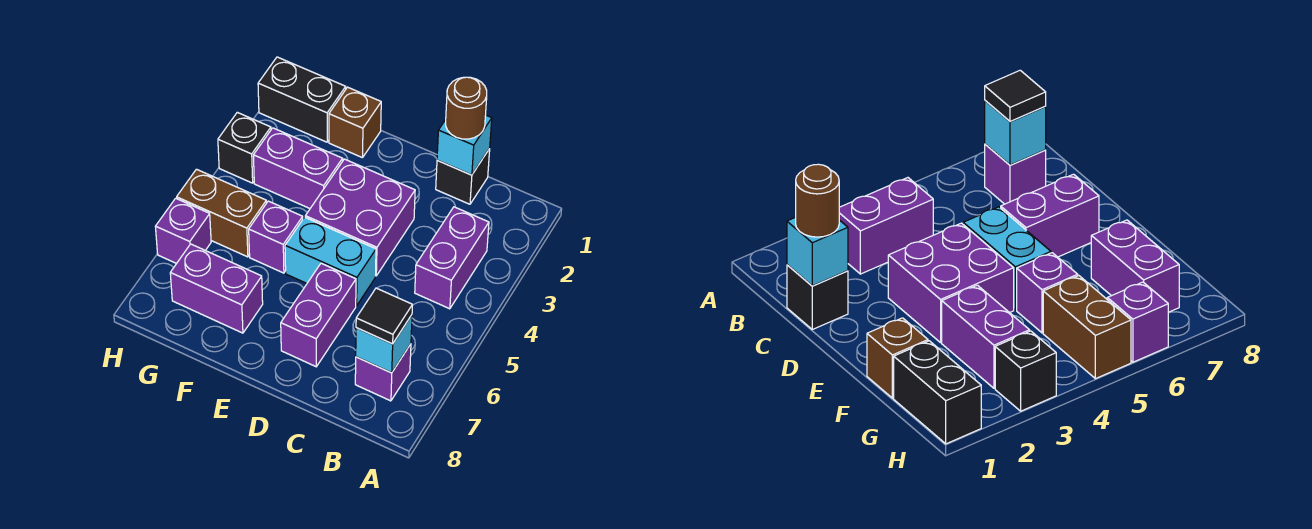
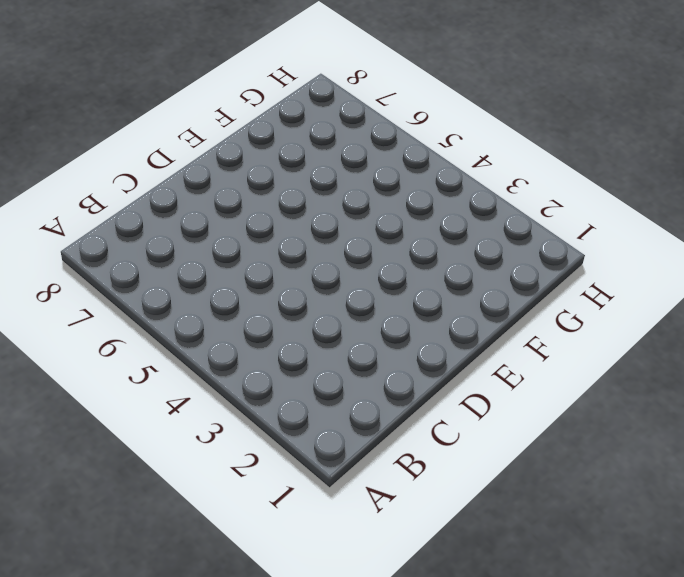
none -> purple 1x2 brick [415,207,489,309]
none -> purple 1x1 brick [355,344,411,401]
none -> black 1x1 brick [436,149,490,204]

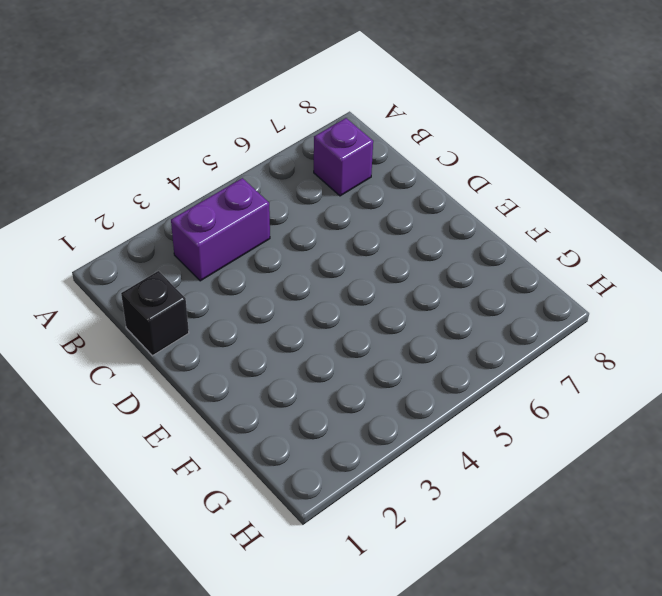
none -> purple 2x2 brick [305,159,415,276]
none -> cyan 1x2 brick [285,217,376,306]
none -> purple 1x2 brick [281,263,356,367]

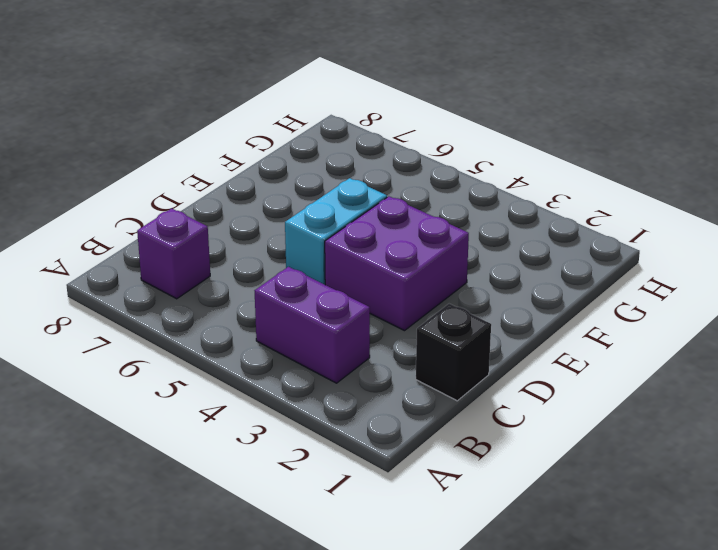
none -> purple 1x2 brick [281,263,356,367]
none -> brown 1x1 brick [329,87,381,158]
none -> purple 1x2 brick [253,128,343,208]

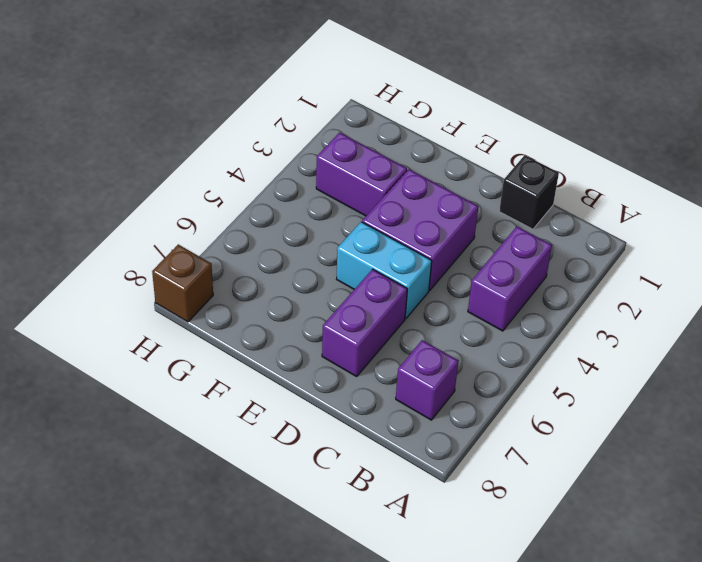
brown 1x1 brick [152,244,213,322] -> brown 1x1 brick moved to [329,87,381,158]
none -> purple 1x1 brick [249,201,303,273]
none -> purple 1x2 brick [170,244,263,333]
none -> black 1x2 brick [258,57,346,142]

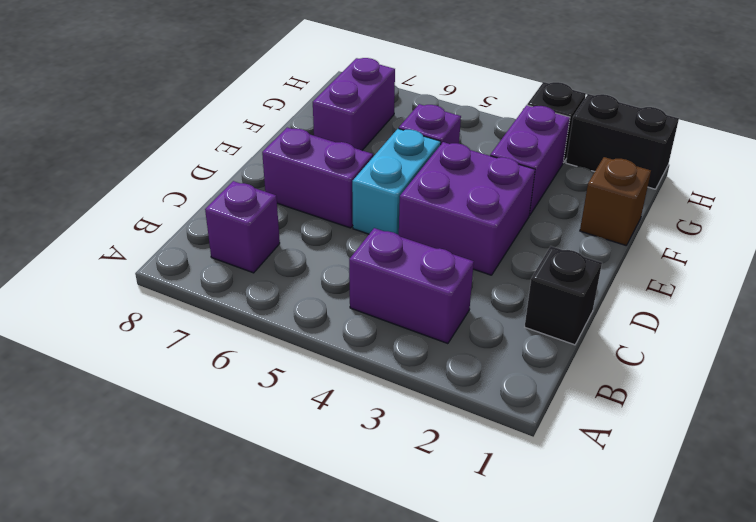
black 1x2 brick [566,94,679,189] -> black 1x2 brick turned to [258,57,346,142]
none -> brown 1x2 brick [177,169,266,257]
none -> purple 1x1 brick [155,198,211,264]
none -> cyan 1x1 brick [356,315,412,373]

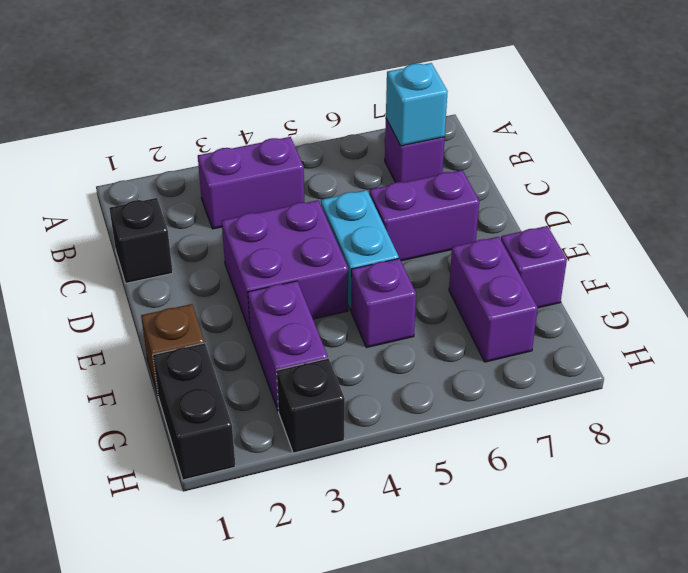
purple 1x1 brick [501,226,567,308] -> purple 1x1 brick moved to [155,198,211,264]
none -> brown 1x2 brick [177,169,266,257]
none -> cyan 1x1 brick [437,115,492,175]
none -> black 1x1 tile [356,288,412,344]

